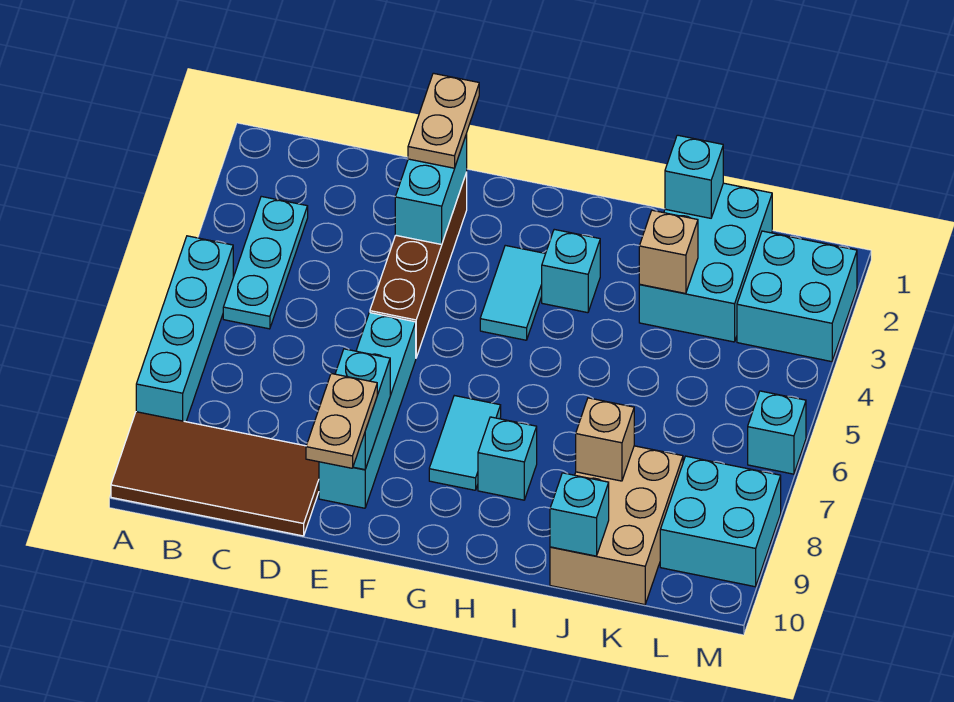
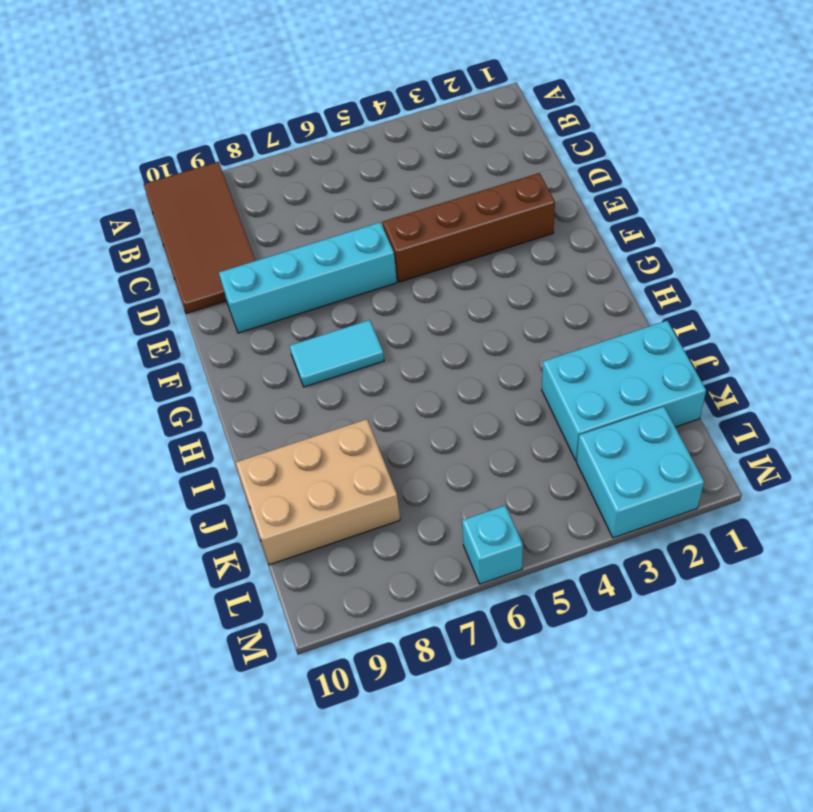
none -> cyan 1x4 brick [136,236,233,422]
none -> cyan 1x3 plate [223,196,308,329]
none -> cyan 1x2 tile [480,245,546,340]

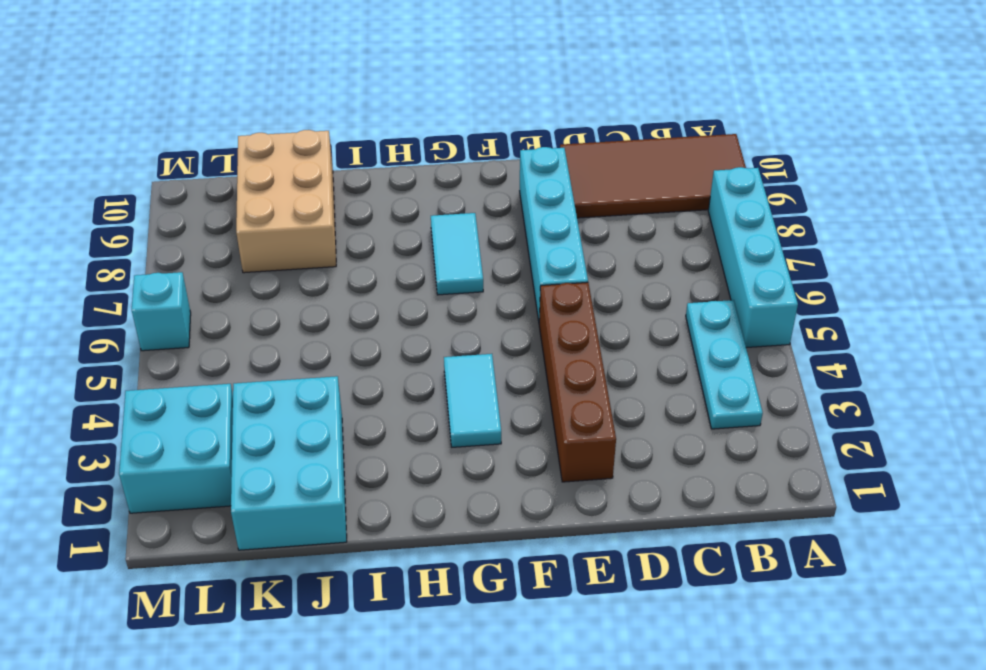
none -> cyan 1x1 brick [542,229,600,313]
none -> cyan 1x1 brick [478,417,537,500]
none -> cyan 2x2 brick [660,456,781,587]

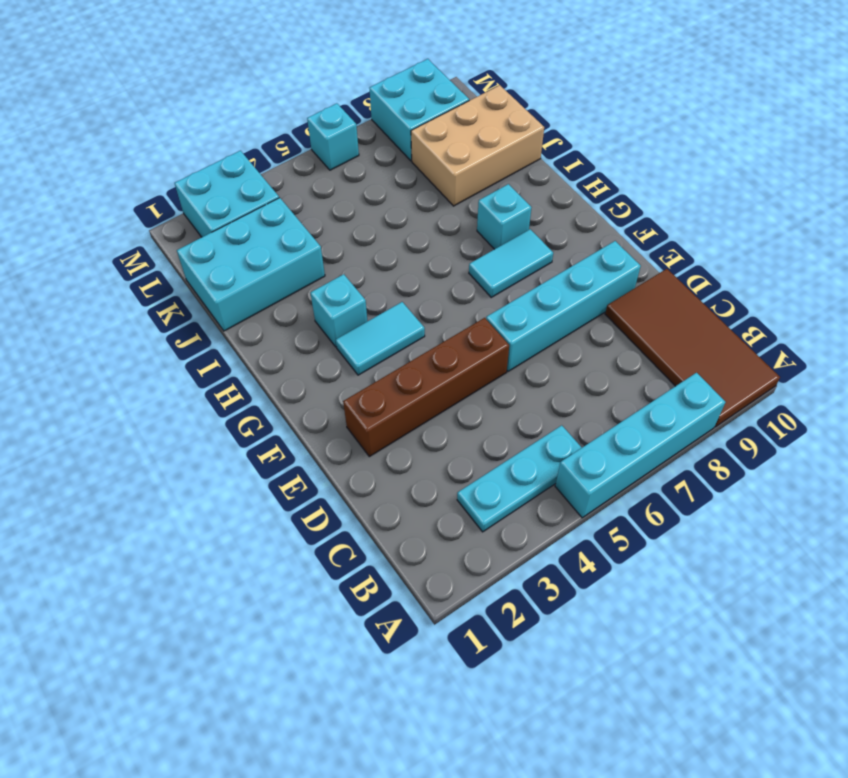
none -> cyan 1x2 brick [395,134,467,244]
none -> cyan 1x2 brick [335,349,390,470]
none -> cyan 1x1 brick [665,135,723,218]

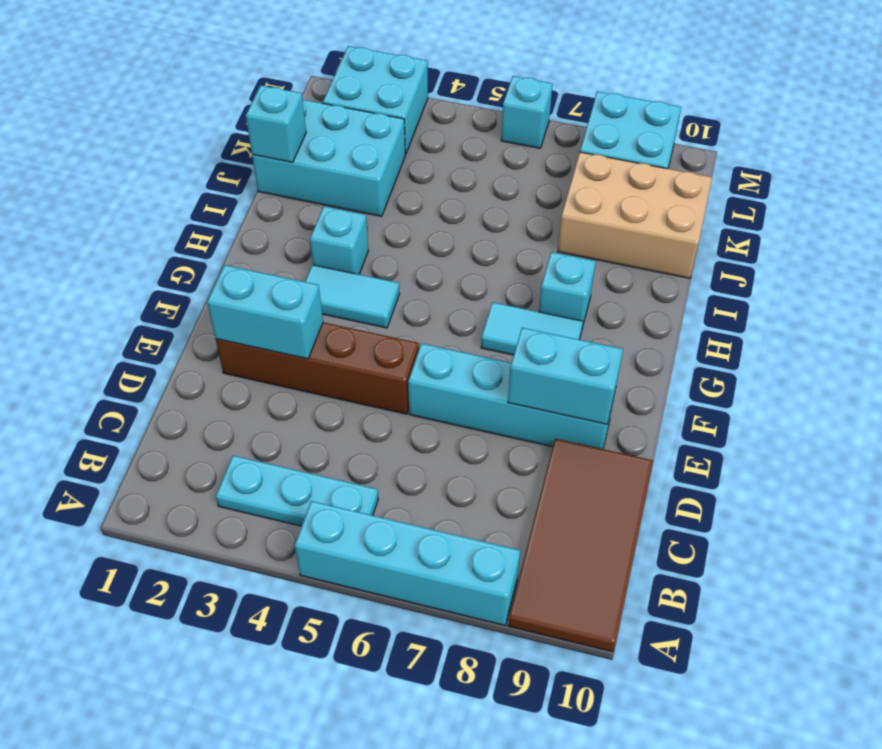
none -> tan 1x1 brick [639,210,698,294]
none -> tan 1x1 brick [576,398,634,481]
none -> cyan 1x1 brick [550,473,609,556]

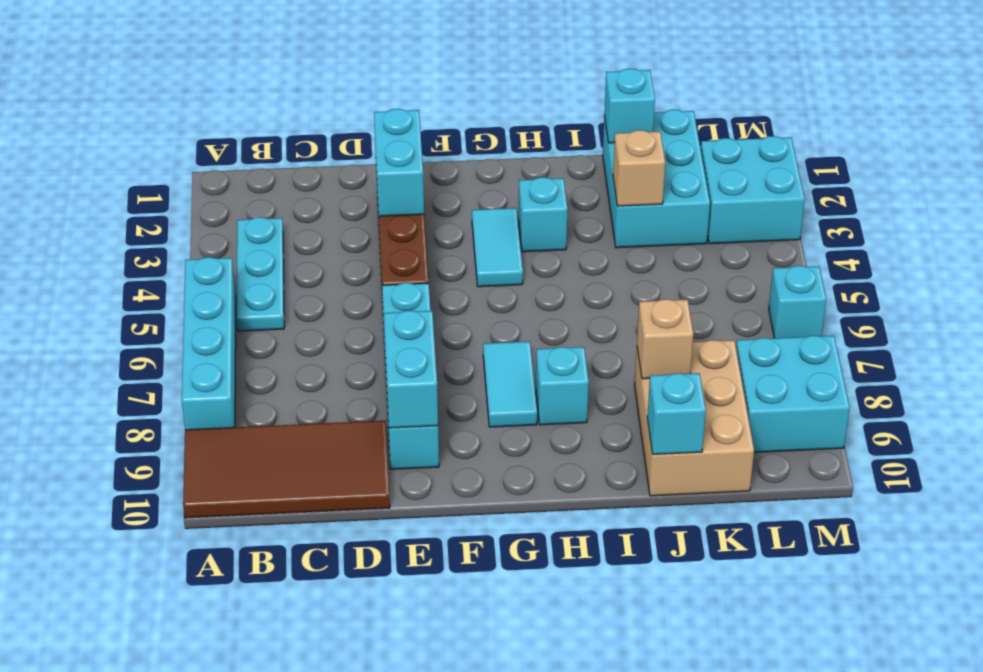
none -> tan 1x2 plate [408,73,479,168]
none -> tan 1x2 plate [306,374,377,468]

